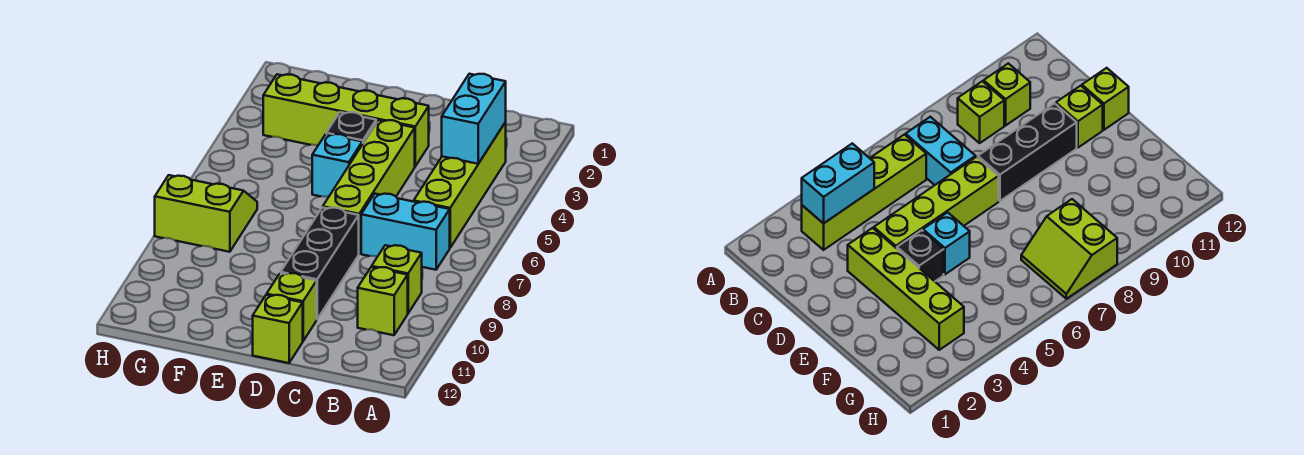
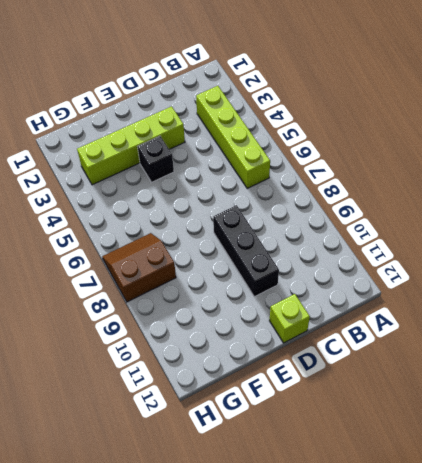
brown 2x2 slope [102,233,176,302] -> lime 2x2 slope [155,175,257,252]
none -> cyan 1x2 brick [361,194,450,270]
none -> lime 1x1 brick [372,245,422,313]
none -> lime 1x1 brick [358,267,408,335]

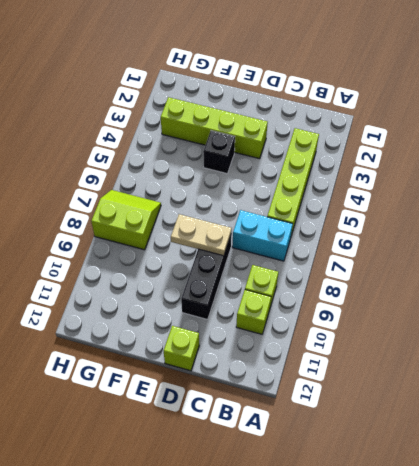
tan 1x2 plate [171,214,232,256] -> none
none -> lime 1x4 brick [323,120,415,254]
none -> lime 1x1 brick [267,273,317,341]
none -> cyan 1x1 brick [312,134,362,197]

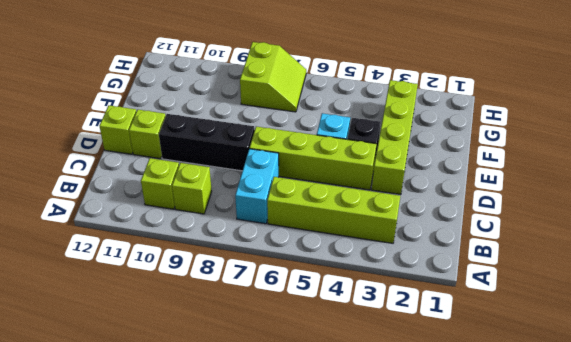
none -> cyan 1x2 brick [442,74,506,164]

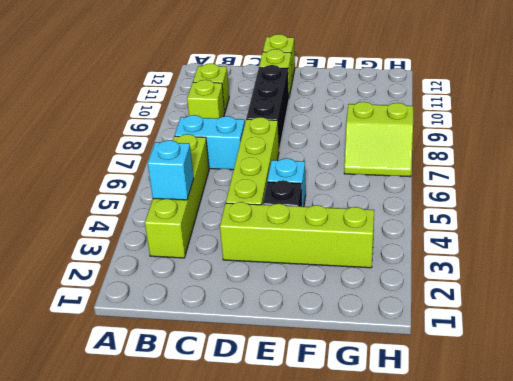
cyan 1x1 brick [148,140,194,200] -> cyan 1x2 brick [442,74,506,164]

